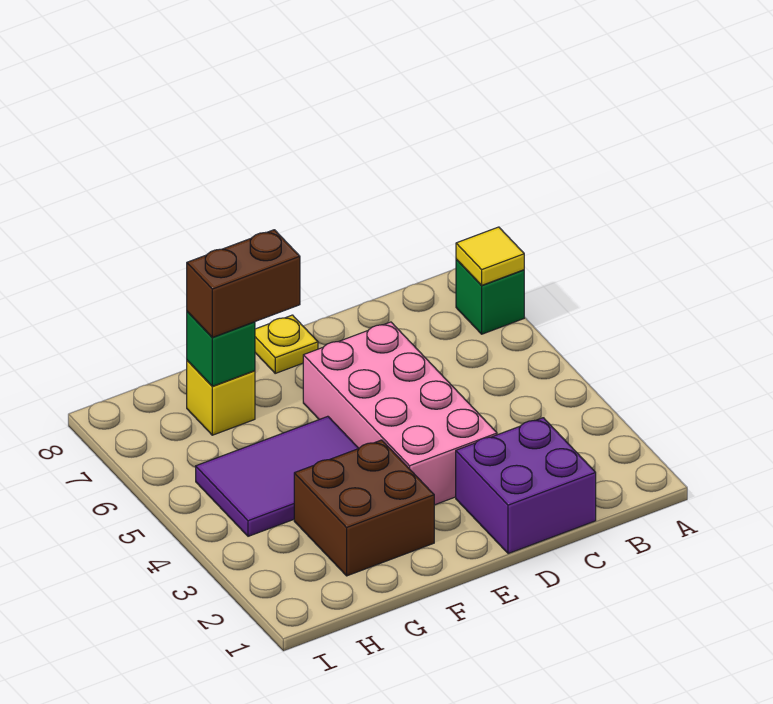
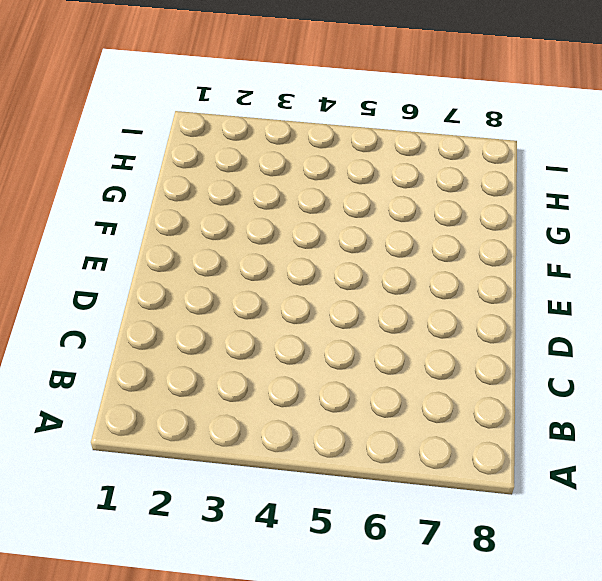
none -> green 1x1 brick [456,260,524,334]
none -> purple 2x2 brick [456,418,596,554]

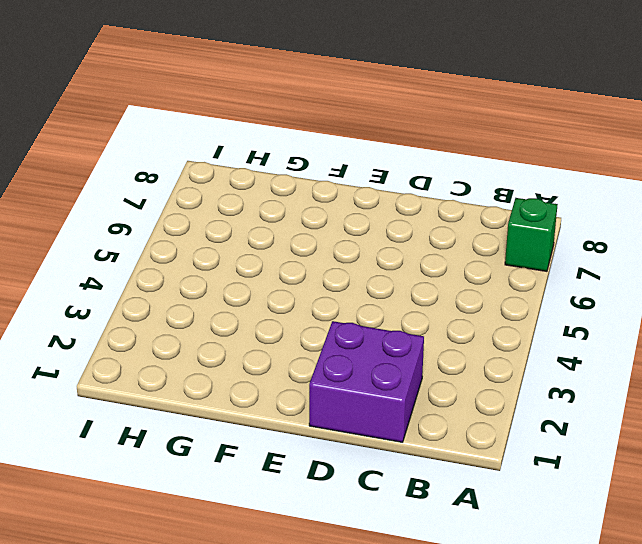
none -> pink 2x4 brick [303,322,497,505]
none -> yellow 1x1 plate [255,315,318,373]

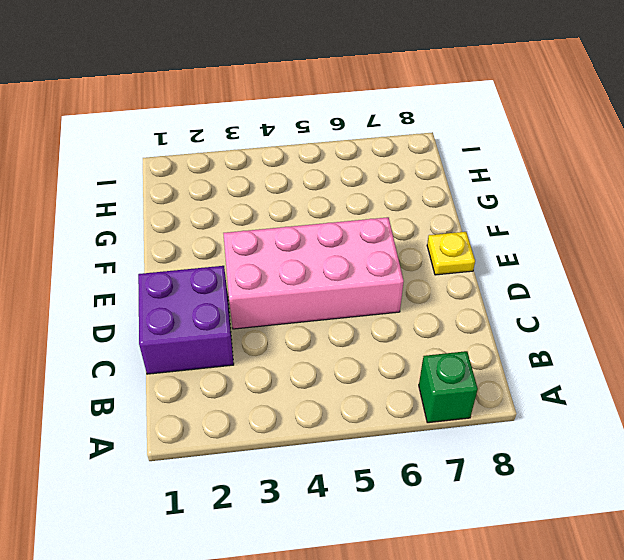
none -> brown 2x2 brick [294,440,434,576]
none -> purple 2x3 tile [196,416,359,536]

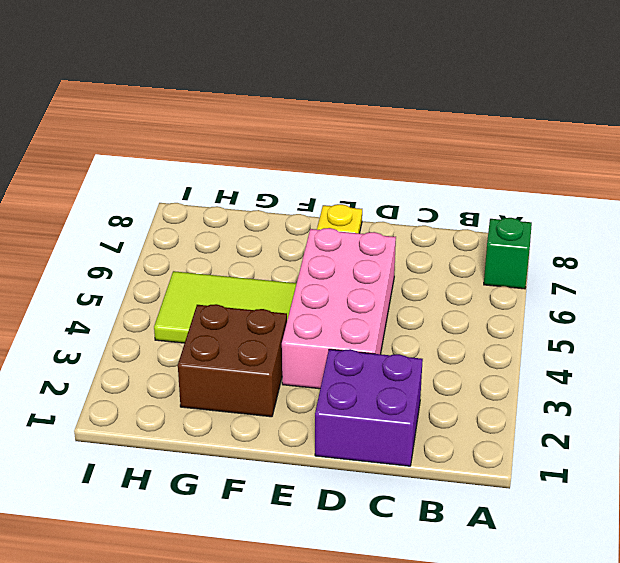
lime 2x3 tile [154,271,297,343] -> purple 2x3 tile [196,416,359,536]
none -> yellow 1x1 brick [187,361,255,435]
none -> yellow 1x1 tile [456,227,524,285]

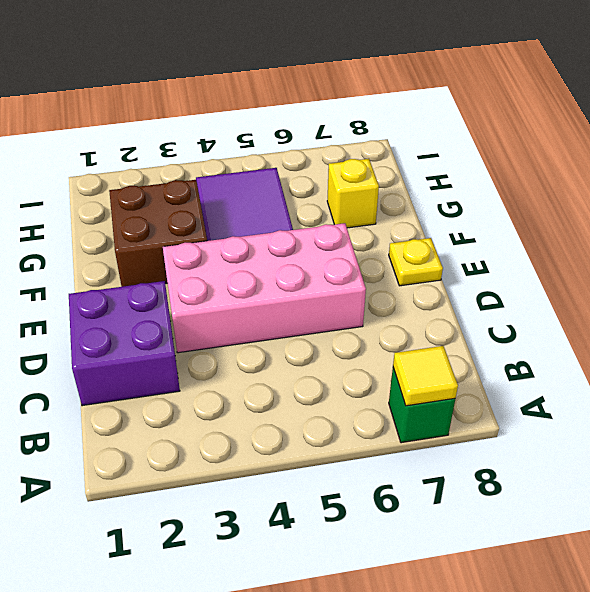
none -> green 1x1 brick [187,312,255,386]
none -> brown 1x2 brick [187,230,300,337]

